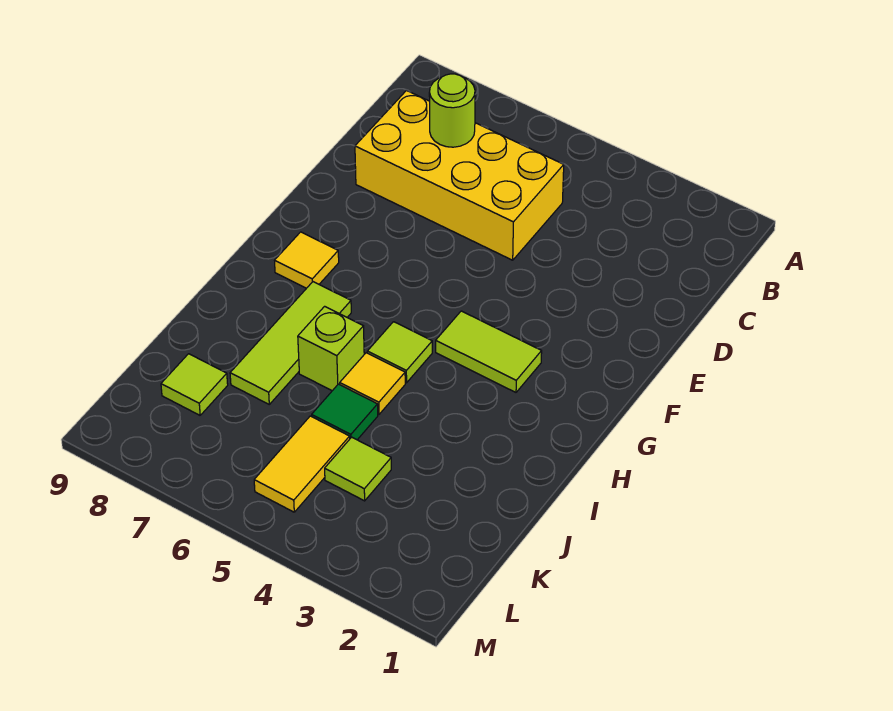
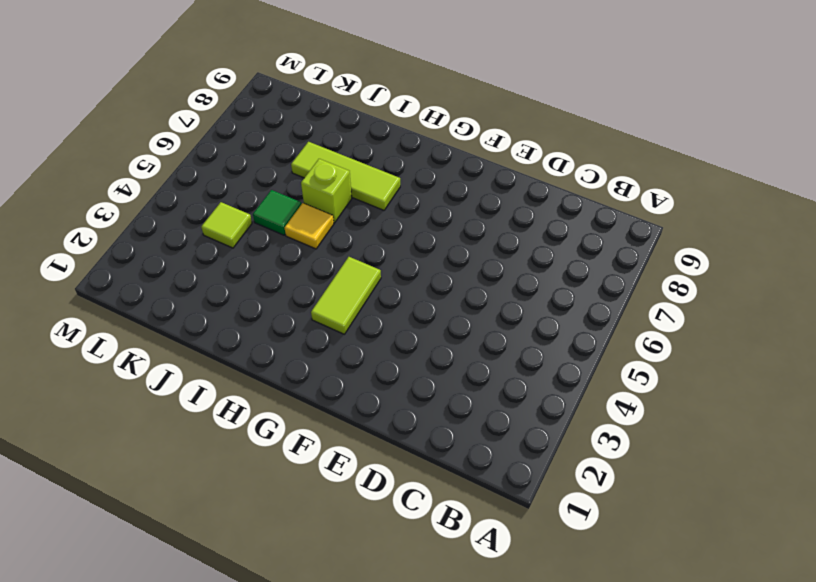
none -> yellow 2x4 brick [355,91,564,260]
none -> yellow 1x1 tile [275,232,339,288]
none -> lime 1x1 tile [367,322,432,383]

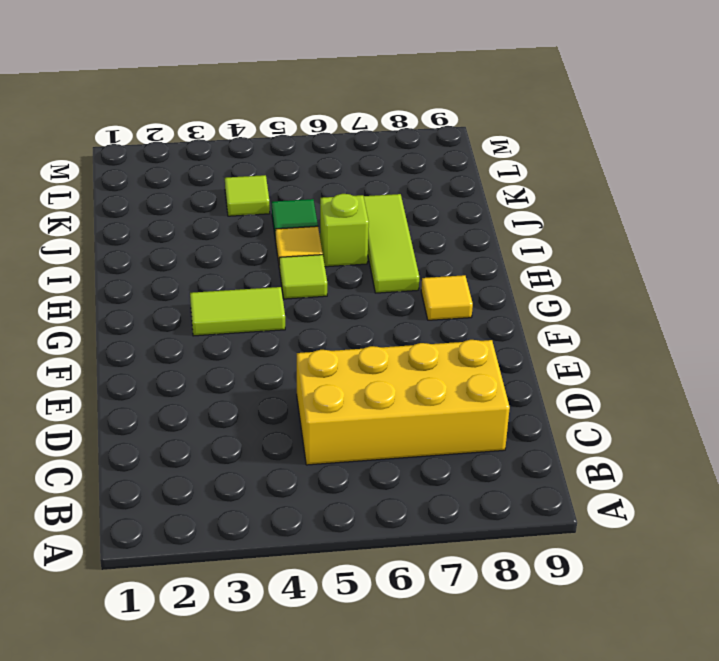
none -> yellow 1x2 tile [254,416,350,512]
none -> lime 1x1 tile [161,354,228,415]
none -> lime 1x1 round brick [429,74,475,147]

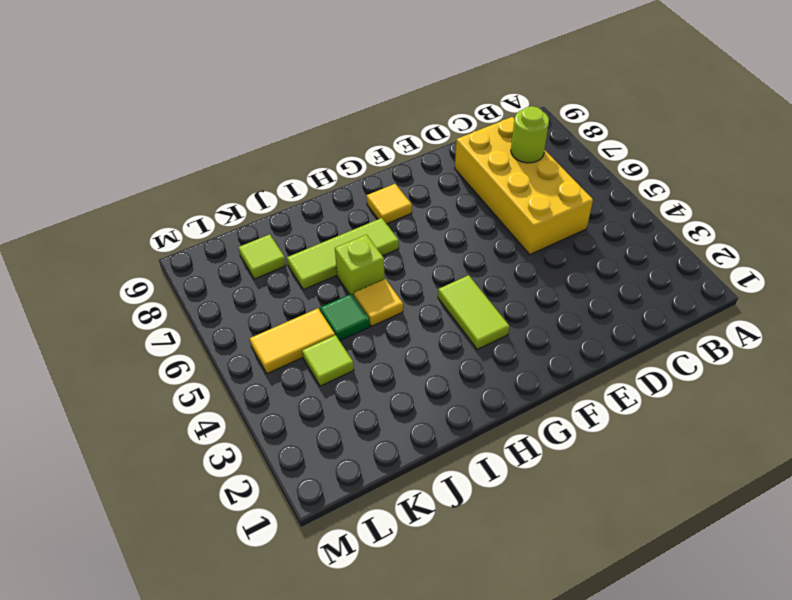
none -> lime 1x1 tile [367,322,432,383]

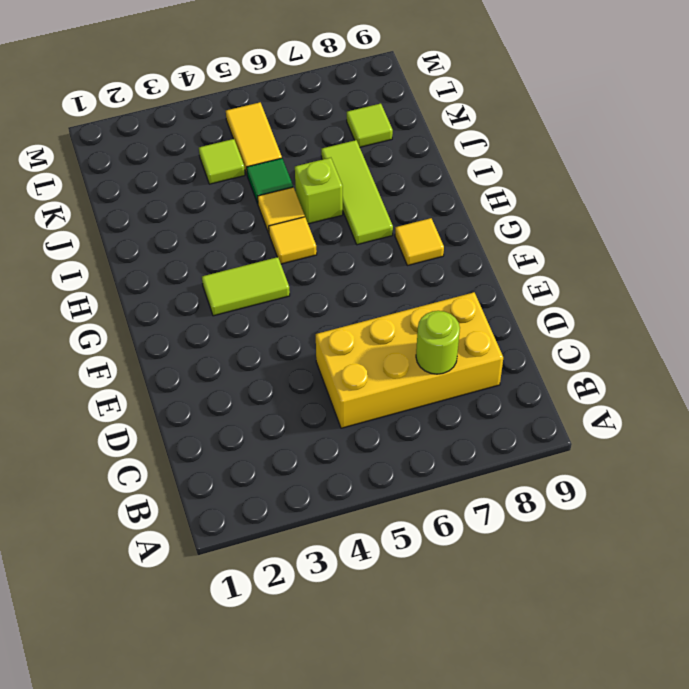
yellow 1x1 tile [269,217,317,264] -> lime 1x1 tile [367,322,432,383]

